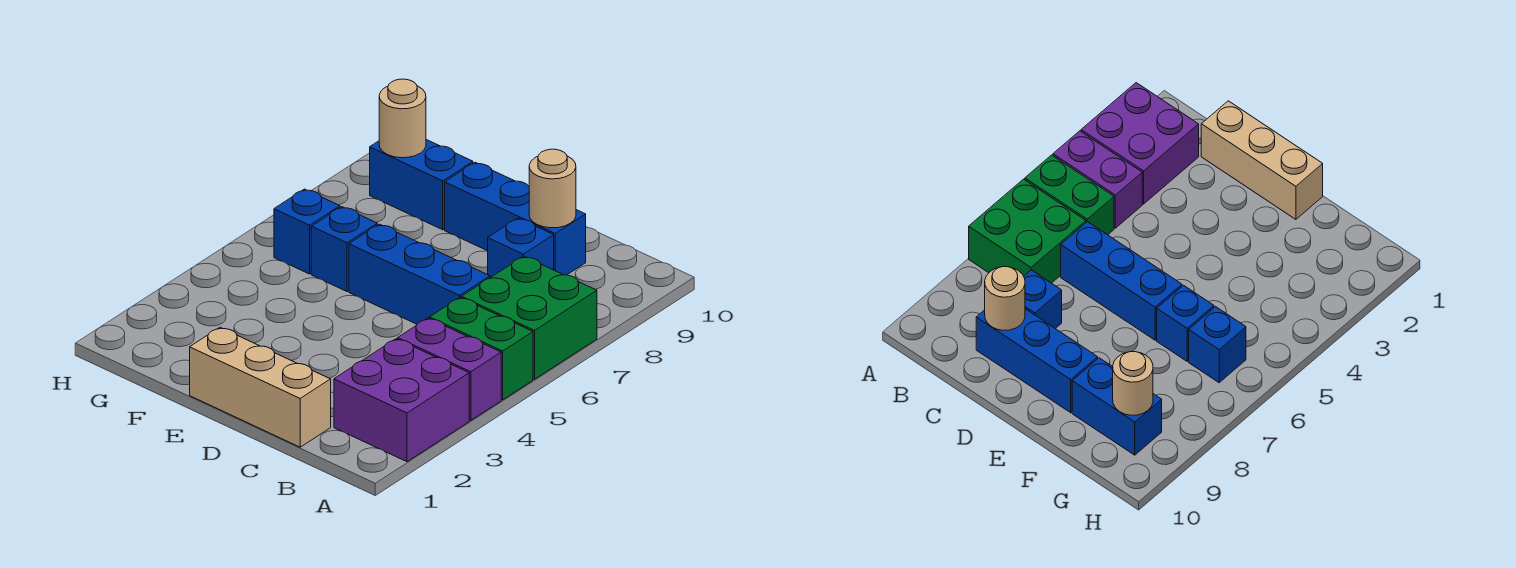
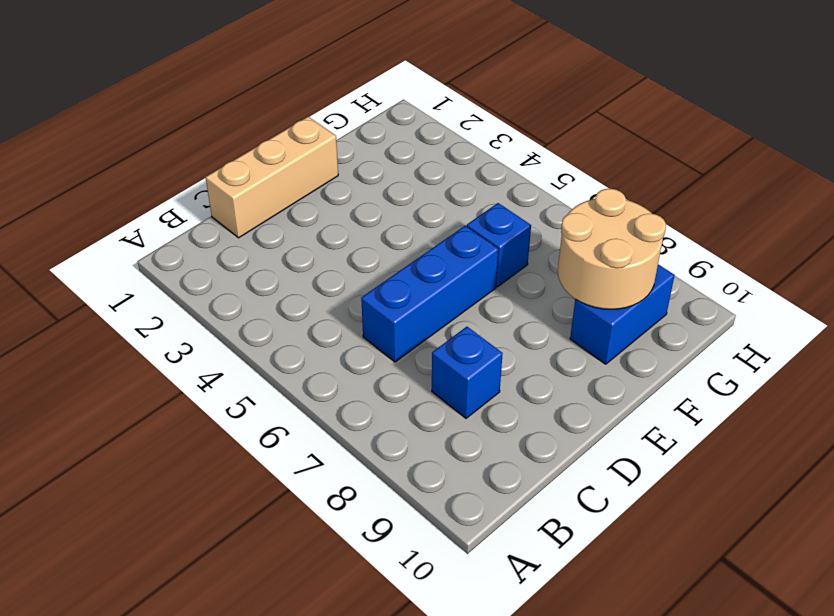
tan 2x2 round brick [558,189,666,309] -> tan 1x1 round brick [379,79,426,158]
none -> purple 2x2 brick [334,339,469,462]
none -> purple 1x2 brick [398,318,501,420]
none -> green 1x2 brick [430,298,533,400]

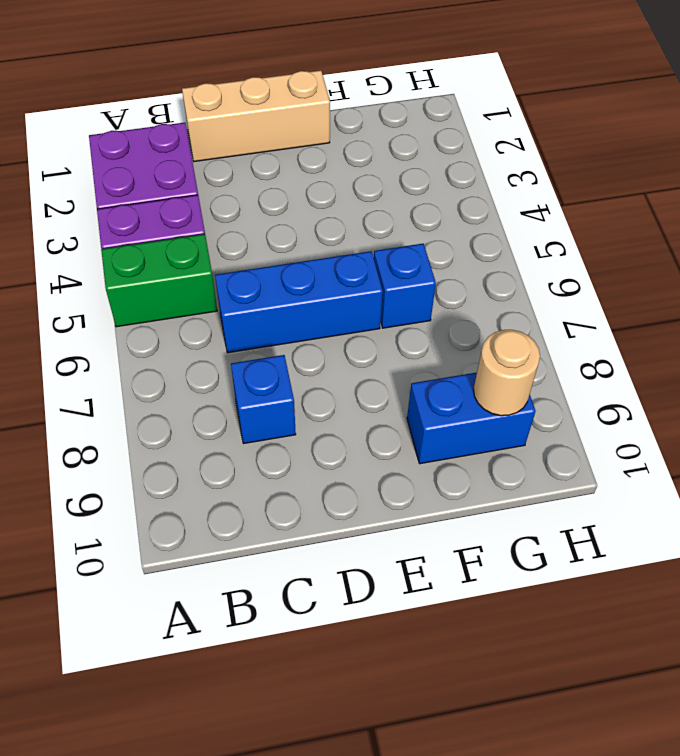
none -> green 2x2 brick [461,256,597,379]
none -> blue 1x3 brick [445,163,586,275]
none -> blue 1x1 brick [274,189,340,274]

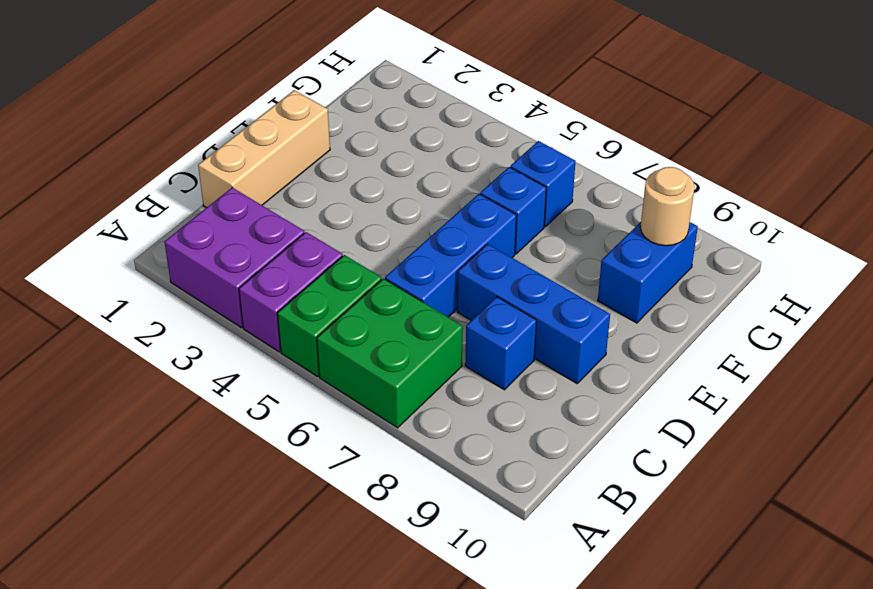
blue 1x3 brick [457,244,610,383] -> blue 1x3 brick turned to [445,163,586,275]
none -> tan 1x1 round brick [529,149,576,228]

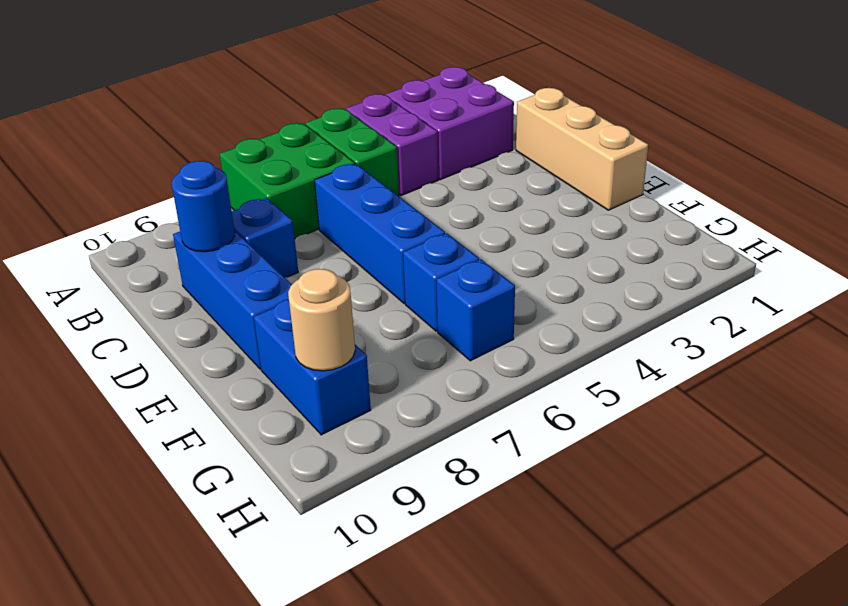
blue 1x1 round brick [172,161,235,252] -> tan 1x1 round brick [529,149,576,228]

